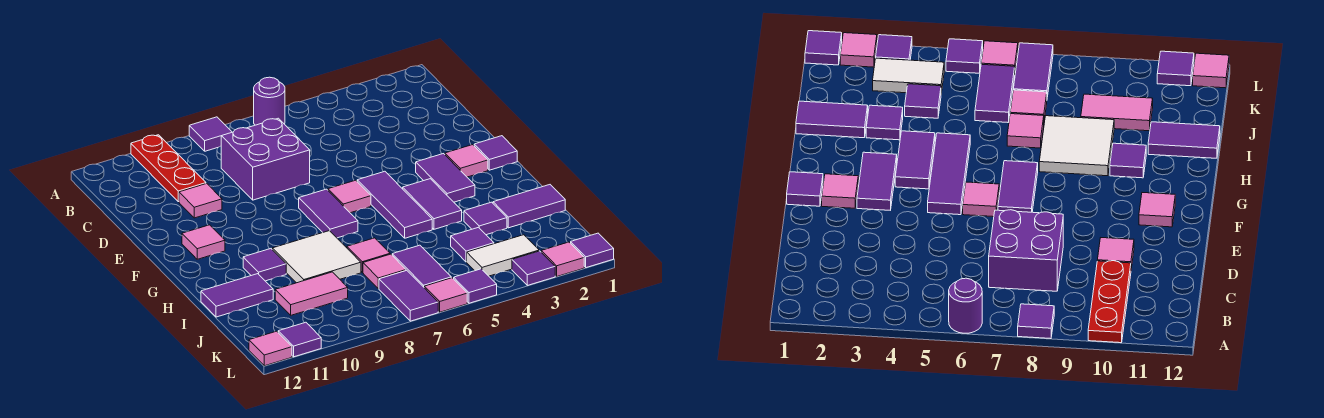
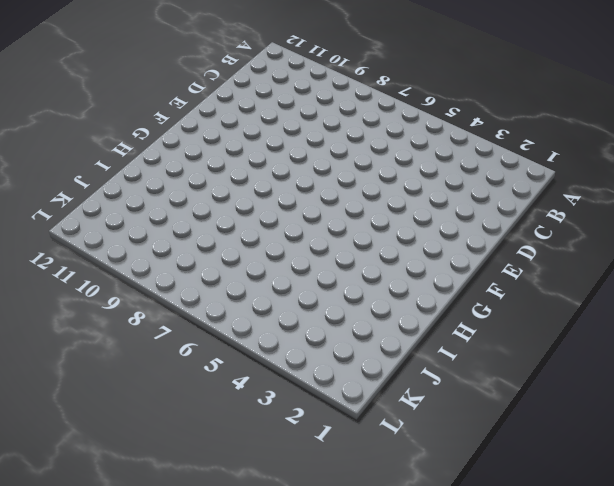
none -> purple 1x1 round brick [254,77,285,125]
none -> purple 1x1 tile [189,117,232,151]
none -> red 1x3 plate [131,135,206,202]
none -> purple 2x2 brick [221,118,310,200]

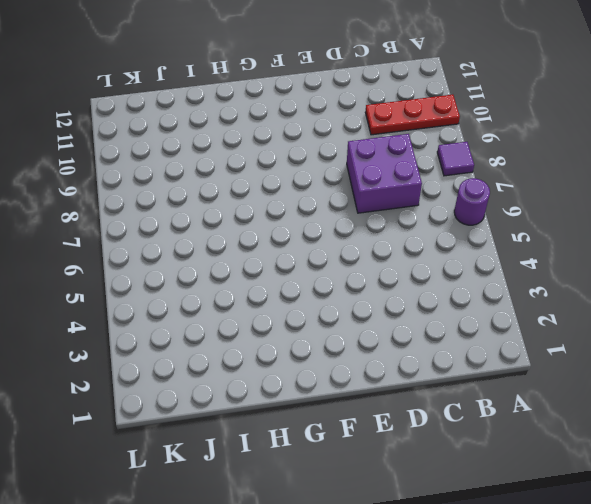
none -> pink 1x1 tile [179,184,222,218]
none -> purple 1x1 tile [474,136,517,170]
none -> pink 1x1 tile [445,145,488,177]
none -> purple 1x2 tile [416,154,475,202]

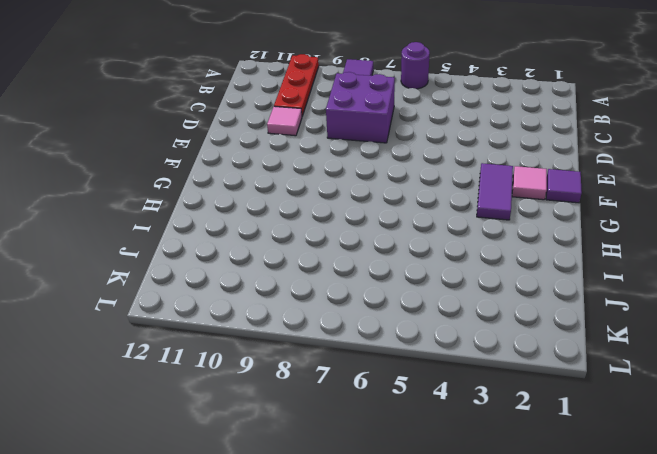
none -> purple 1x3 tile [357,171,432,238]
none -> pink 1x1 tile [328,180,371,213]
none -> purple 1x2 tile [299,189,358,238]
none -> pink 1x1 tile [182,225,225,259]

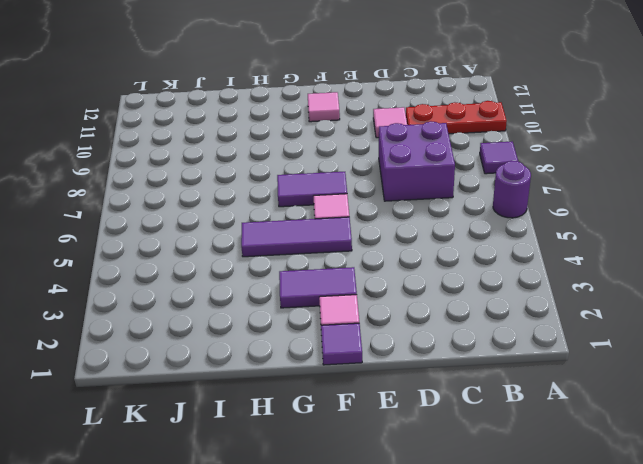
none -> purple 1x2 tile [403,179,462,229]
none -> white 2x2 tile [272,231,361,283]
none -> purple 1x1 tile [243,249,286,281]
none -> purple 1x2 tile [493,185,565,228]

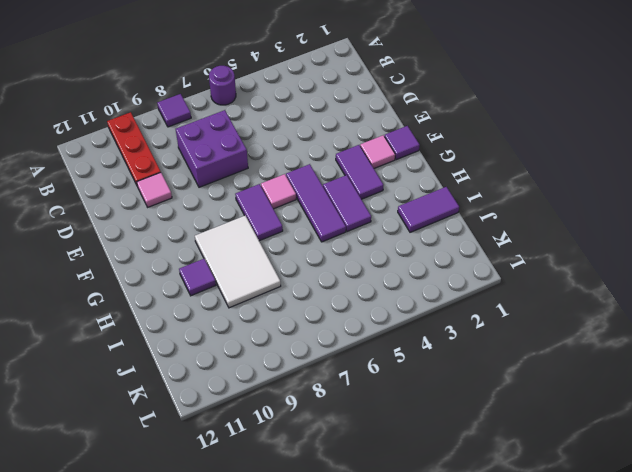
white 2x3 tile [195,216,281,308] -> white 2x2 tile [272,231,361,283]
none -> pink 1x1 tile [182,225,225,259]
none -> purple 1x1 tile [464,202,507,235]
none -> pink 1x1 tile [347,238,390,272]
none -> purple 1x2 tile [201,274,273,317]

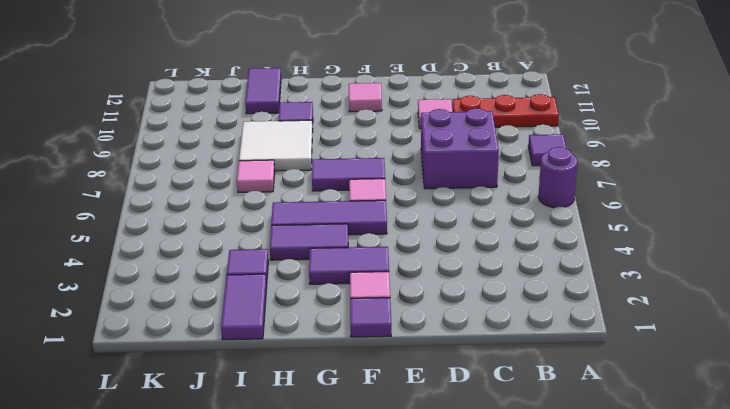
none -> purple 1x1 tile [451,227,494,262]
none -> purple 1x2 tile [392,245,451,287]
none -> pink 1x1 tile [363,254,406,289]
none -> pink 1x2 tile [275,272,348,315]

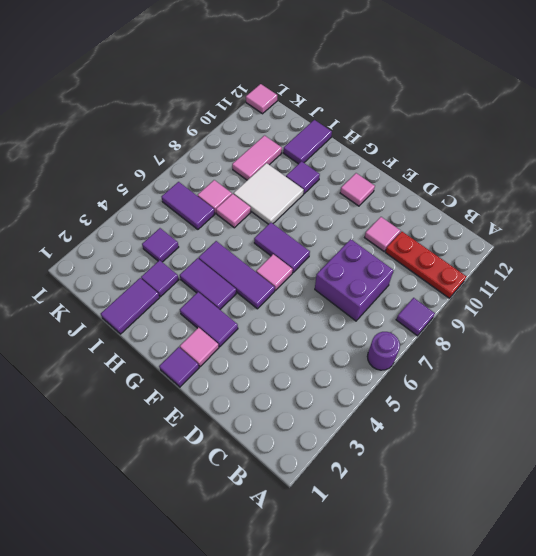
none -> white 1x2 tile [467,235,539,276]
none -> purple 1x2 tile [379,270,438,321]
none -> purple 1x1 tile [571,233,614,268]
none -> pink 1x1 tile [541,242,584,276]

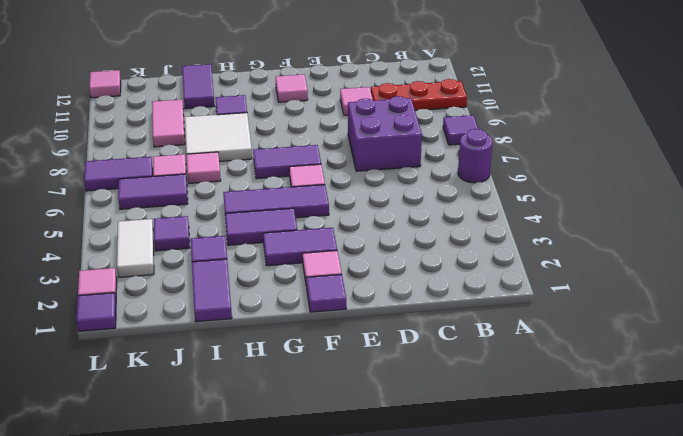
none -> purple 1x1 tile [512,251,555,285]
none -> purple 1x1 tile [454,269,497,303]
none -> pink 1x1 tile [424,278,467,312]
none -> purple 1x1 tile [278,322,321,357]

